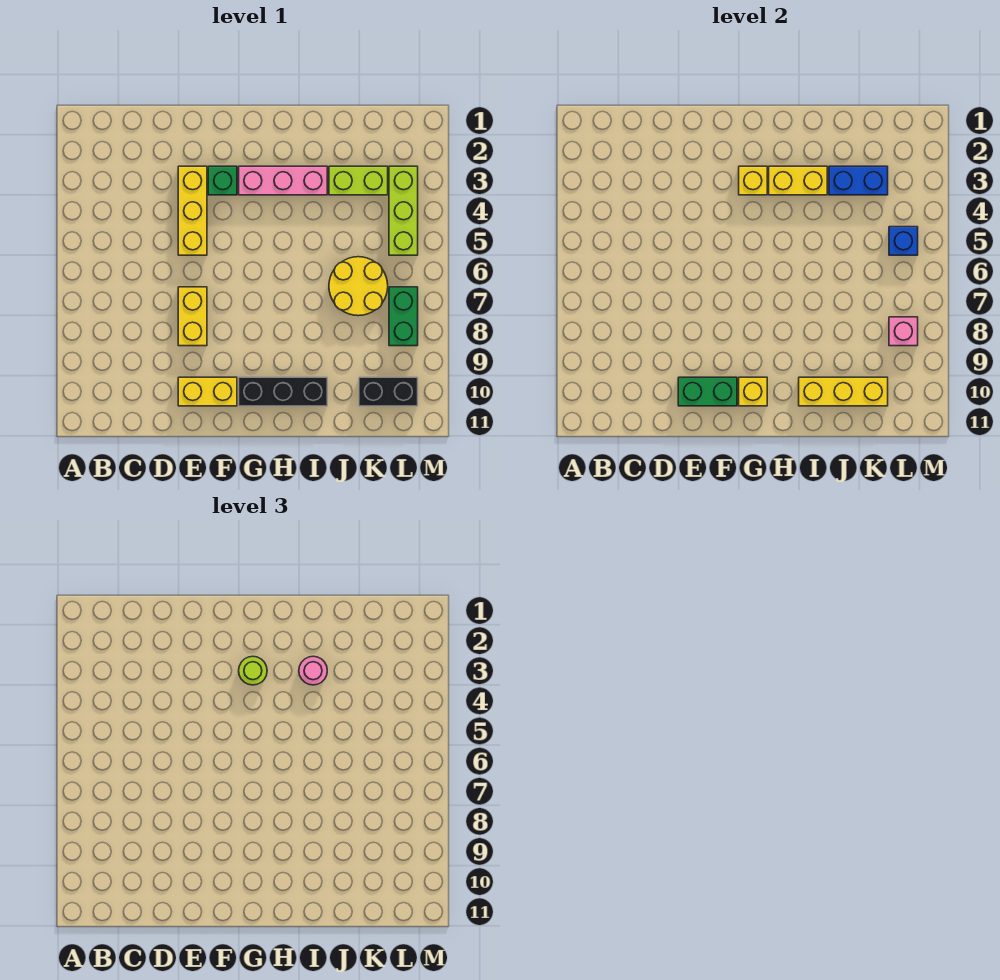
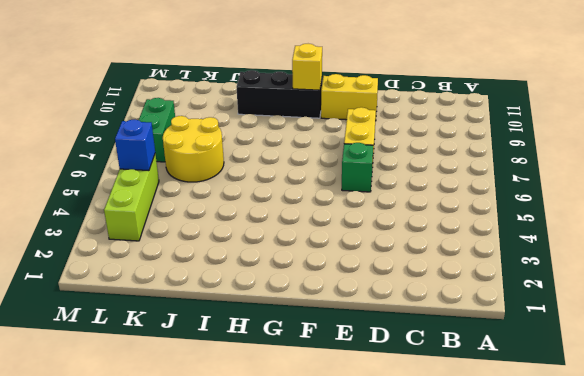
green 1x1 brick [342,143,373,192] -> green 1x1 brick moved to [208,166,237,195]
none -> yellow 1x3 brick [178,166,207,255]
none -> pink 1x3 brick [239,166,327,195]
none -> lime 1x2 brick [329,166,388,195]

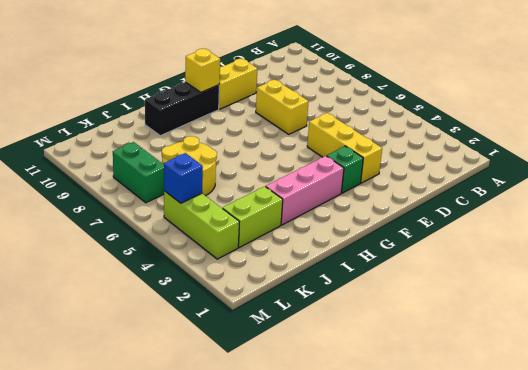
none -> black 1x2 brick [359,377,418,406]
none -> green 1x2 brick [678,377,737,406]
none -> yellow 1x1 brick [739,166,767,195]

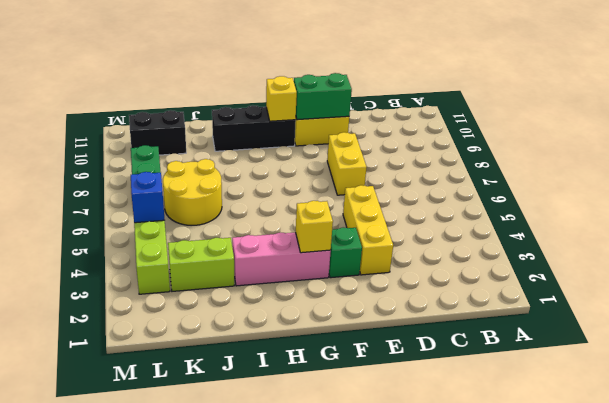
none -> yellow 1x2 brick [769,166,827,195]
none -> yellow 1x3 brick [799,377,888,406]
none -> blue 1x2 brick [829,166,888,195]

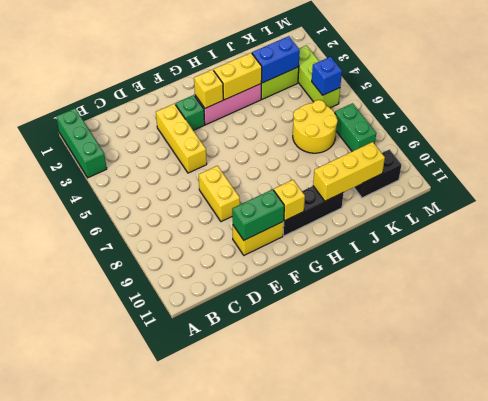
green 1x3 brick [56,108,107,178] -> none
none -> pink 1x1 brick [889,317,918,346]
none -> lime 1x1 round brick [239,656,267,685]
none -> pink 1x1 round brick [299,656,327,685]

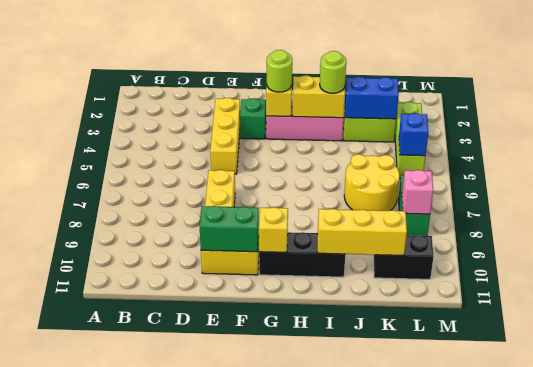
lime 1x1 round brick [320,51,346,93] -> pink 1x1 round brick [299,656,327,685]

